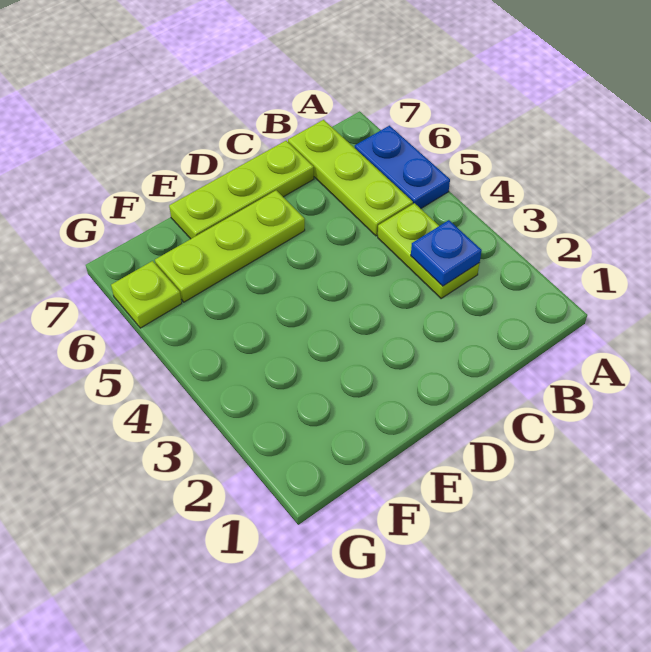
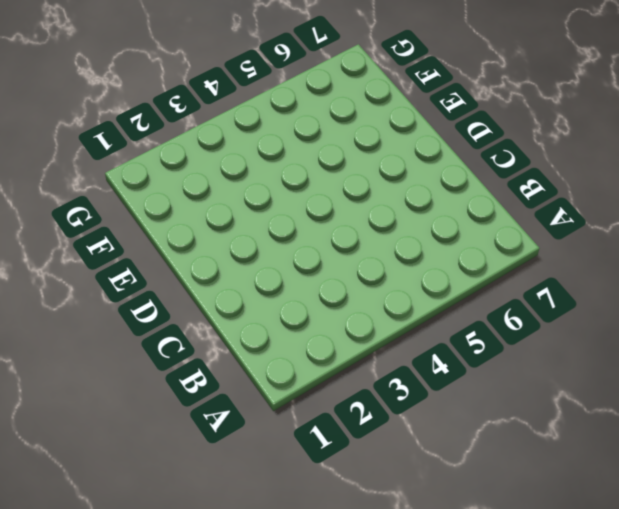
none -> blue 1x2 plate [355,126,450,209]
none -> lime 1x2 plate [378,203,479,299]

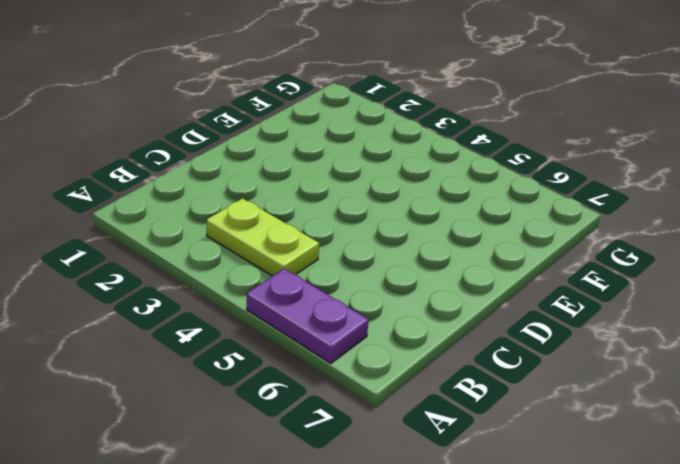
purple 1x2 plate [246,269,369,363] -> blue 1x2 plate [355,126,450,209]
none -> lime 1x3 plate [288,120,413,236]
none -> lime 1x3 plate [169,141,314,239]

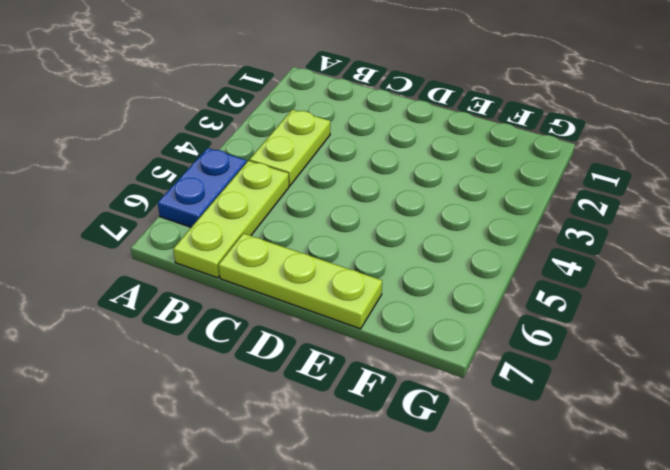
none -> lime 1x3 plate [155,190,305,302]
none -> lime 1x1 plate [111,261,182,328]

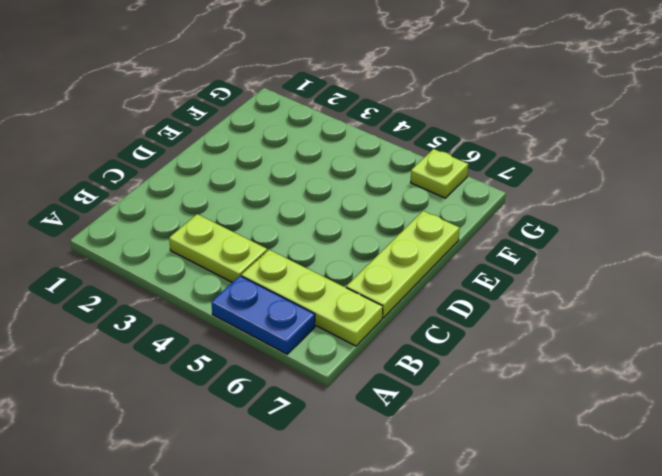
none -> lime 1x3 plate [155,190,305,302]
none -> blue 1x1 plate [411,220,482,286]

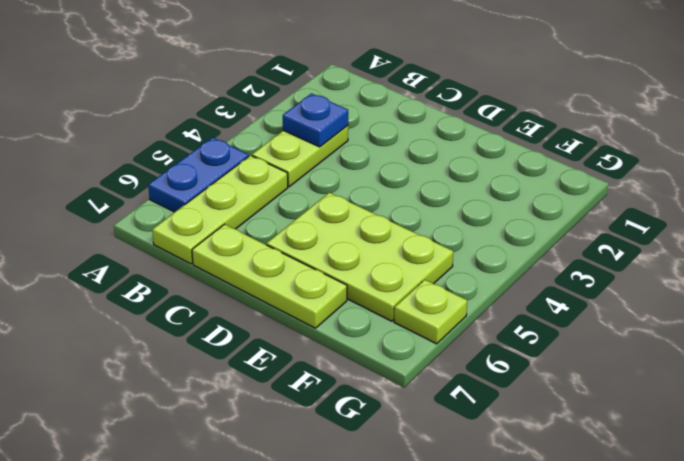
lime 2x3 plate [266,193,453,321] -> lime 1x3 plate [155,190,305,302]

